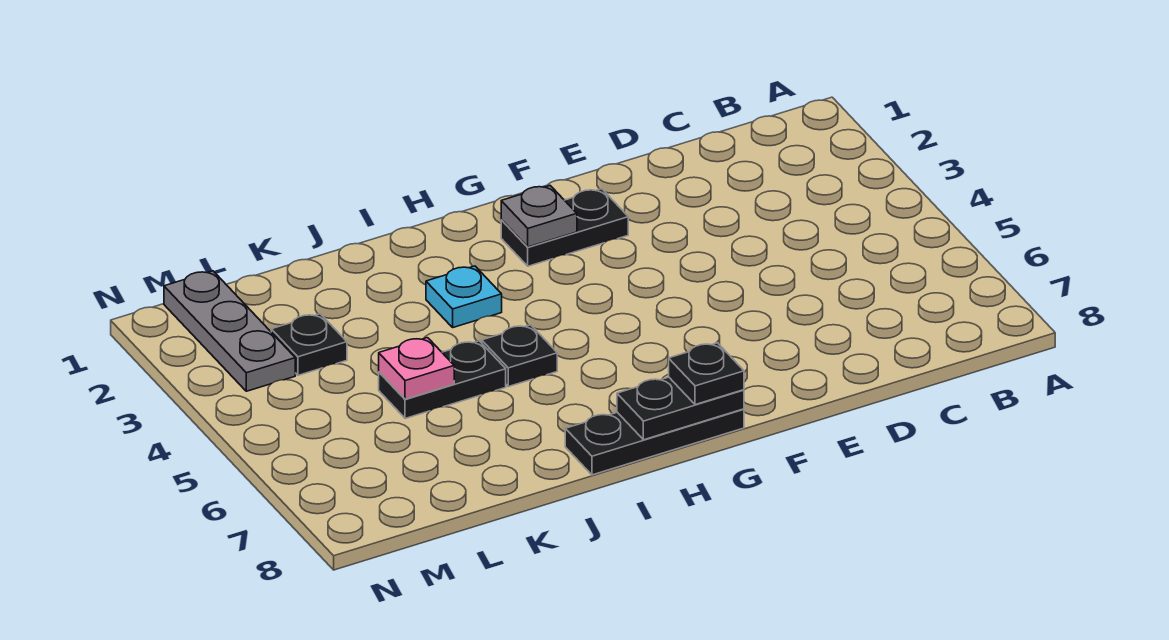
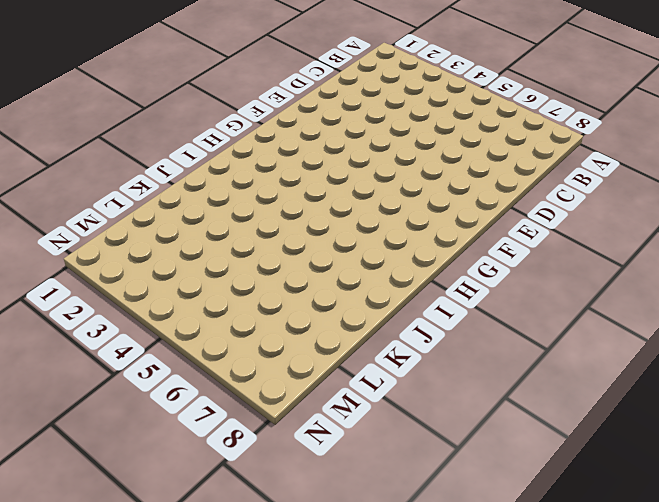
none -> black 1x2 plate [501,189,628,266]
none -> black 1x3 plate [565,409,744,475]

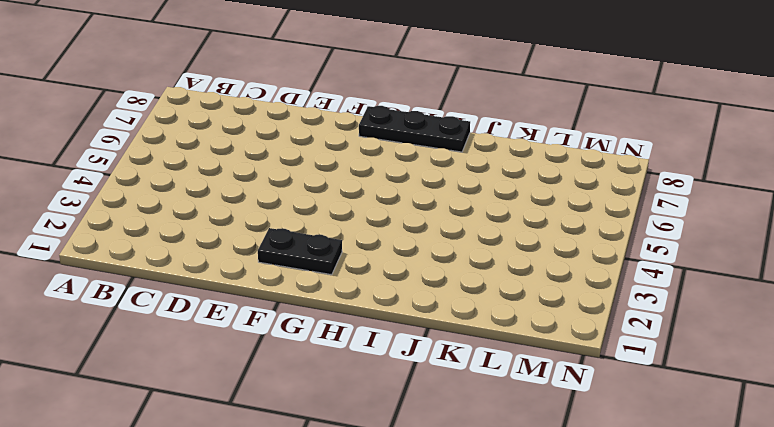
none -> cyan 1x1 plate [426,266,502,327]
none -> black 1x1 plate [482,325,557,387]

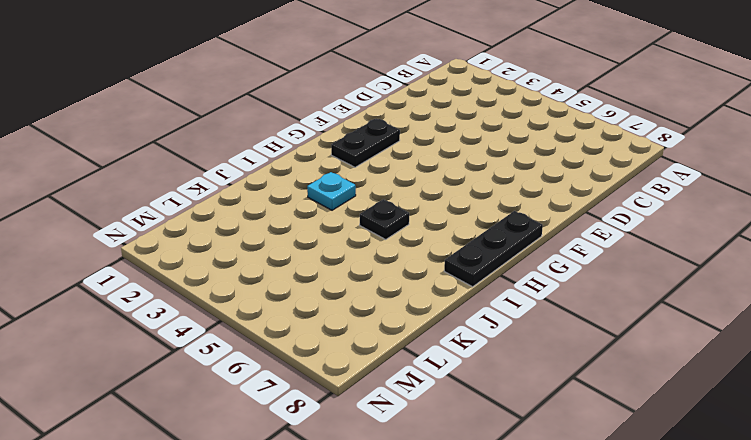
none -> black 1x2 plate [379,341,506,418]
none -> black 1x1 plate [271,314,347,375]

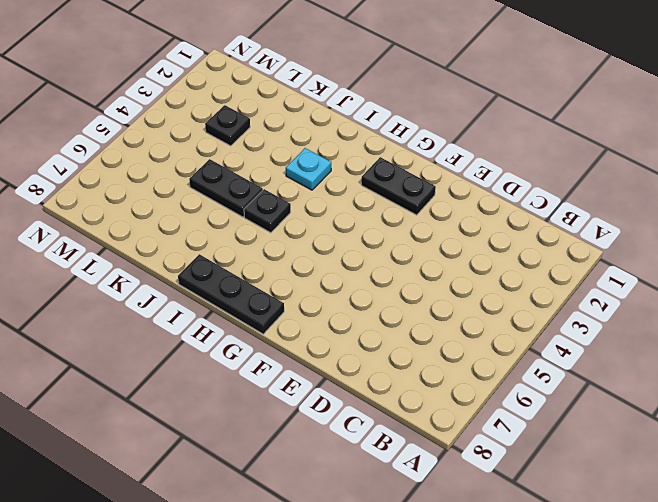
none -> grey 1x3 plate [164,271,295,391]
none -> grey 1x1 plate [501,186,577,247]

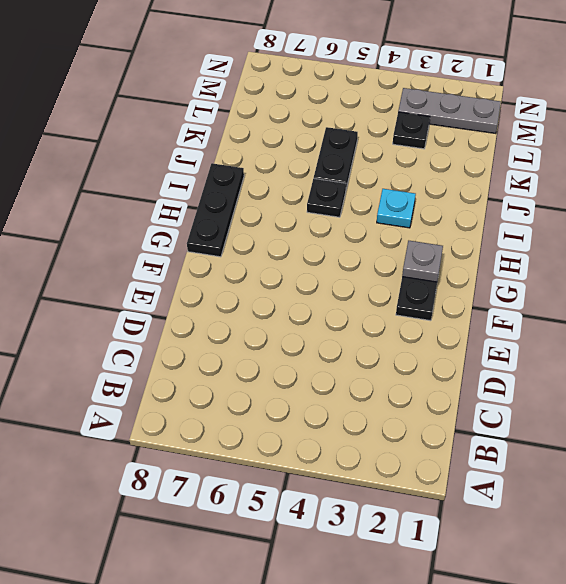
none -> black 1x2 plate [617,377,744,440]
none -> pink 1x1 plate [379,338,454,399]

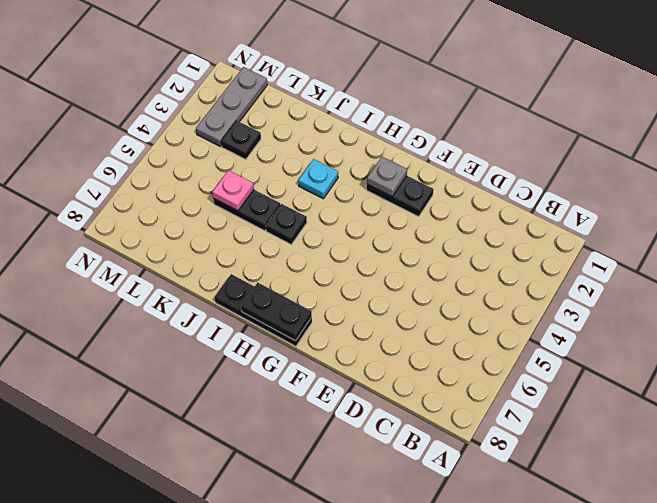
none -> black 1x1 plate [669,343,744,405]

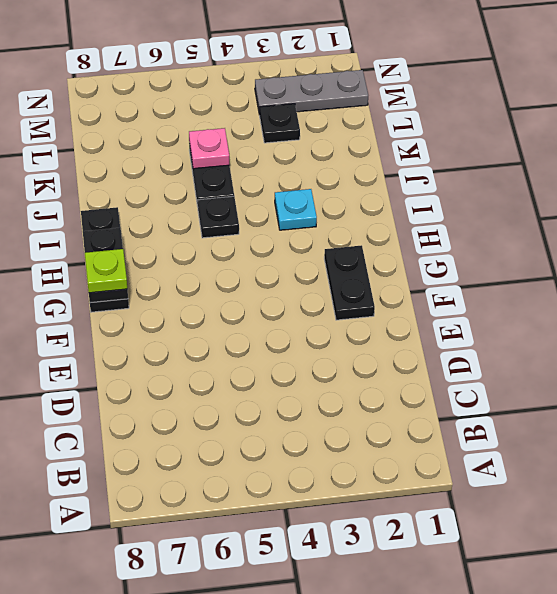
lime 1x1 plate [85,249,127,293] -> black 1x1 plate [669,343,744,405]
none -> grey 1x1 plate [501,186,577,247]

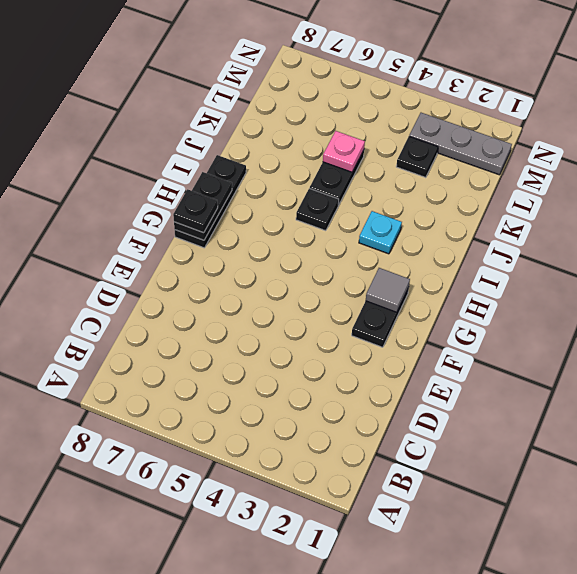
grey 1x1 tile [366,268,410,312] -> grey 1x1 plate [501,186,577,247]

